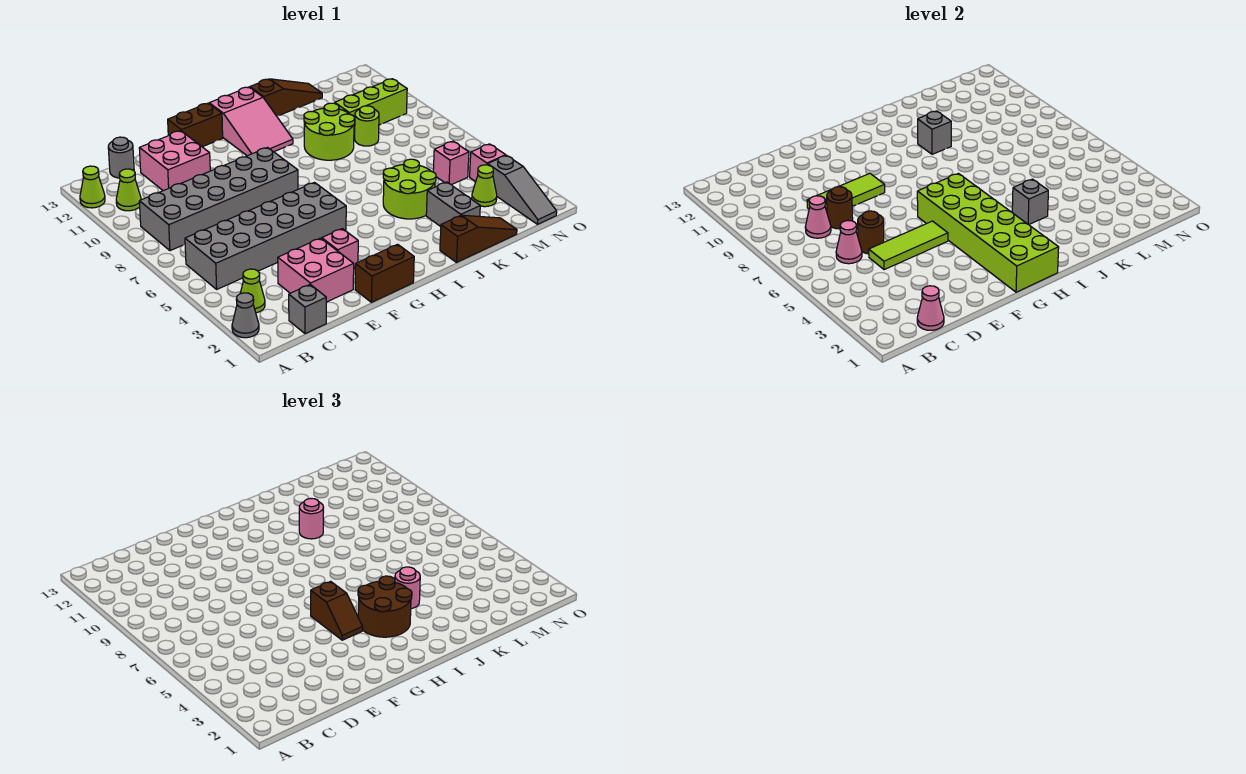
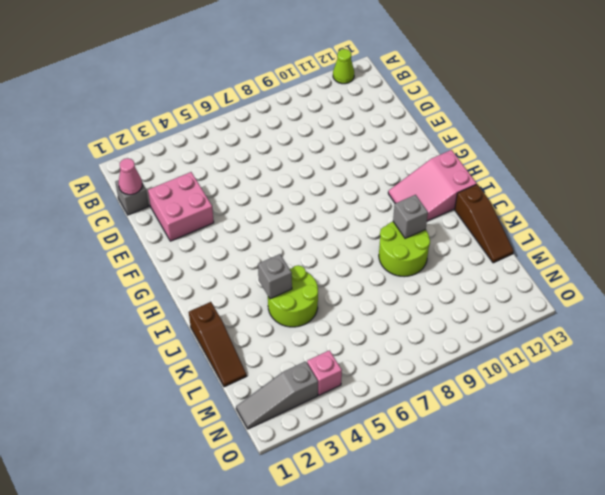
none -> grey 1x1 cone [232,293,259,338]
none -> lime 1x1 cone [240,269,265,313]
none -> grey 2x6 brick [185,183,346,289]
none -> grey 2x6 brick [139,148,298,251]

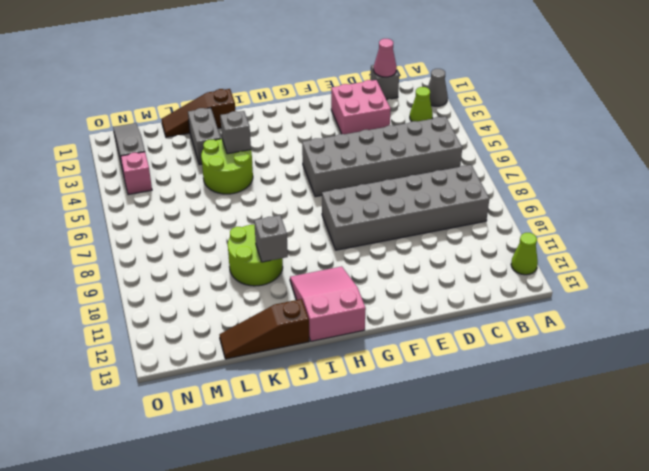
none -> lime 1x1 cone [116,169,141,211]
none -> grey 1x1 round brick [108,137,134,178]
none -> pink 2x2 brick [139,131,210,191]
none -> brown 1x2 brick [355,244,414,302]

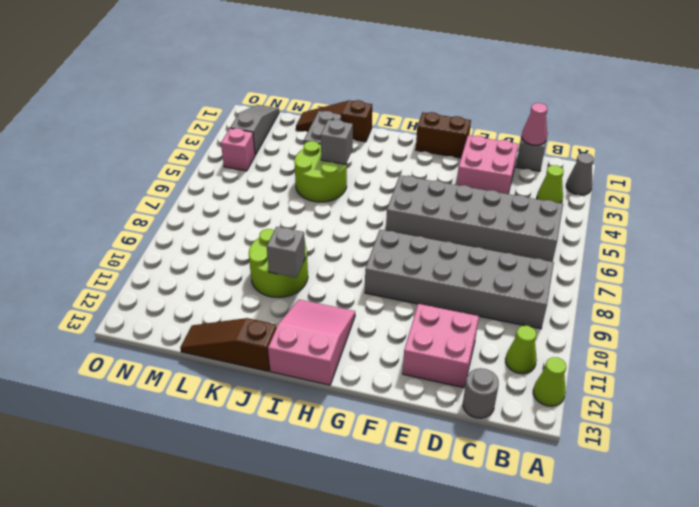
none -> pink 1x1 brick [322,229,358,268]
none -> brown 1x2 brick [168,103,223,147]
none -> lime 1x1 round brick [355,106,379,146]
none -> lime 1x3 brick [335,79,407,135]

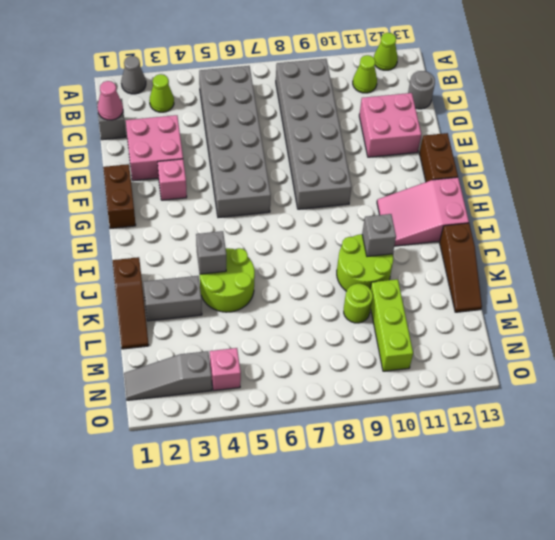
none -> lime 1x1 cone [472,165,497,207]
none -> pink 1x1 brick [433,141,469,185]
none -> pink 1x1 cone [836,221,862,264]
none -> pink 1x1 cone [805,196,831,238]

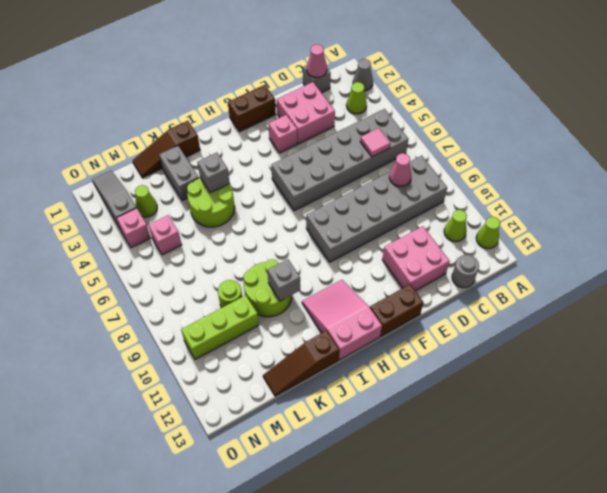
pink 1x1 tile [360,128,391,157] -> pink 1x1 cone [836,221,862,264]
none -> lime 1x3 tile [869,221,948,270]
none -> brown 1x1 round brick [858,211,884,254]
none -> brown 1x1 round brick [827,187,853,229]
none -> lime 1x3 tile [807,173,885,211]

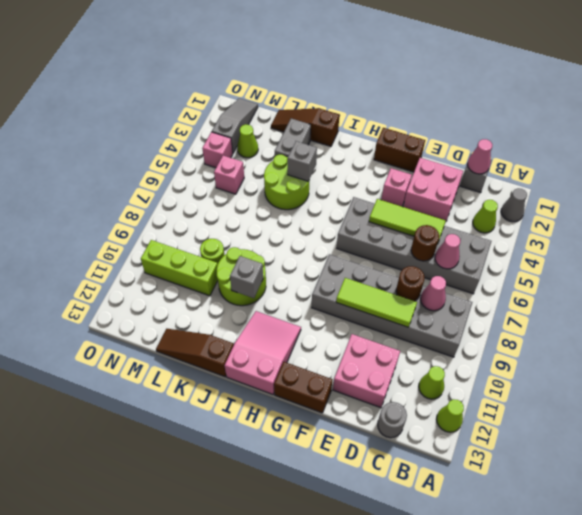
none -> lime 2x6 brick [917,173,1059,292]
none -> brown 1x2 slope [311,581,363,640]
none -> brown 2x2 round brick [358,576,412,637]
none -> pink 1x1 round brick [395,567,420,609]

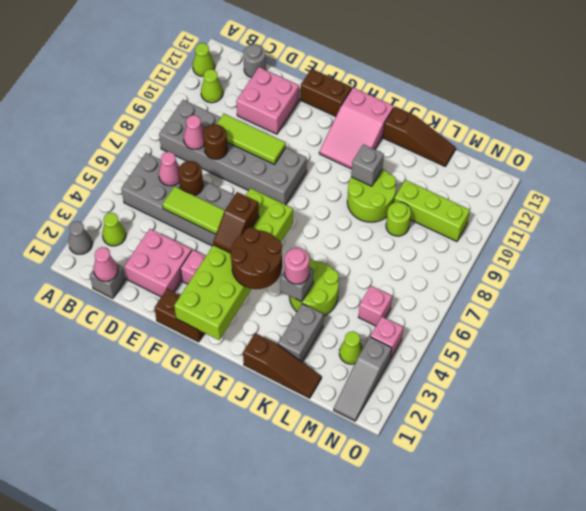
none -> pink 1x1 round brick [299,498,324,539]

